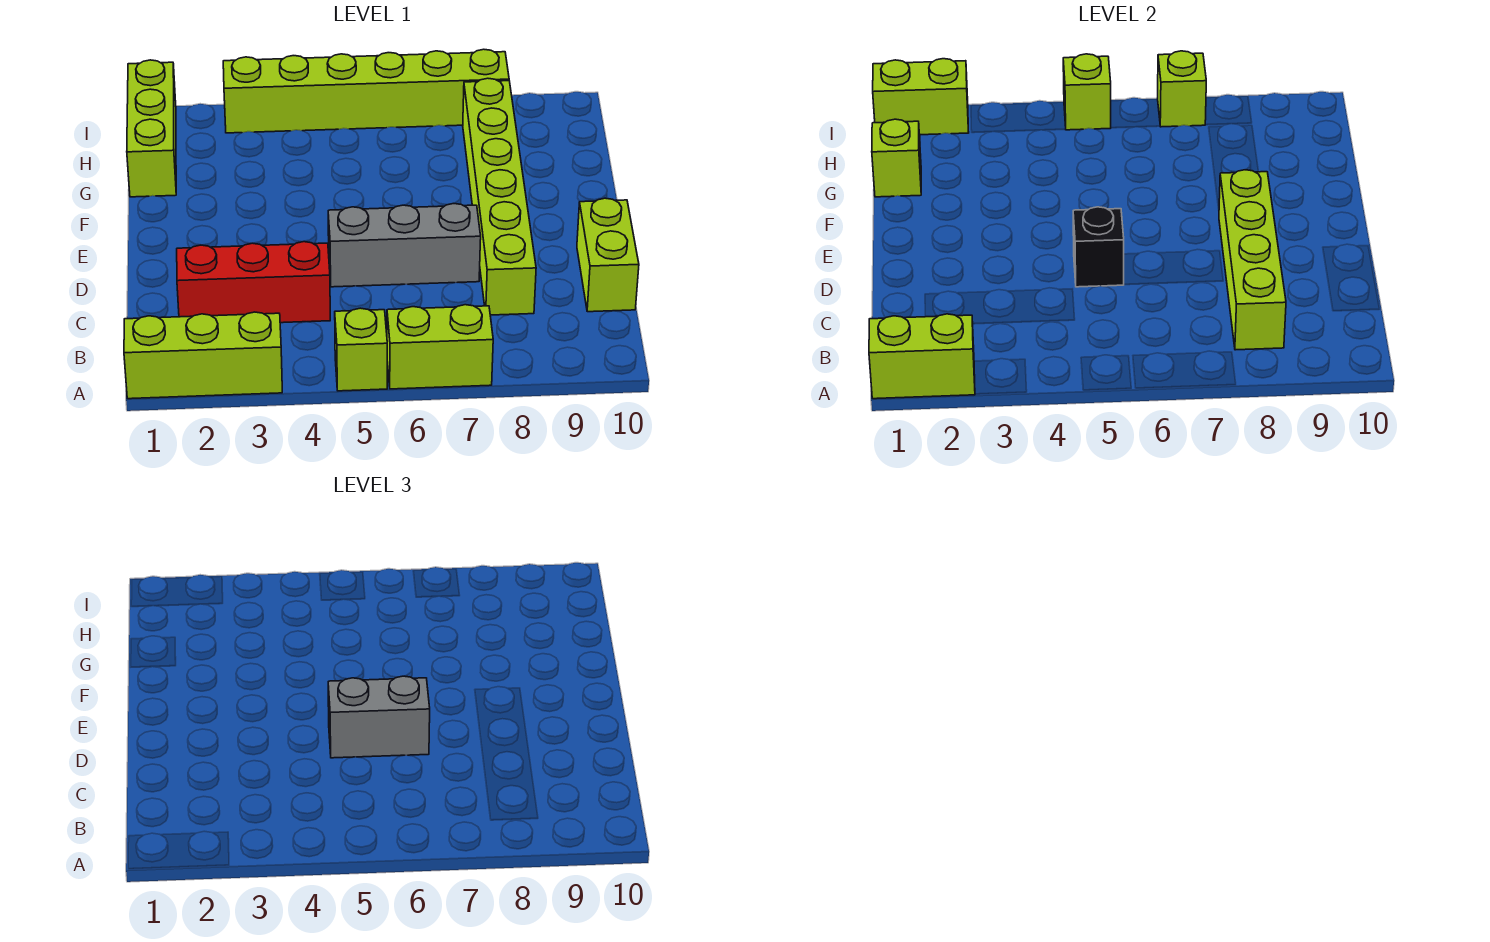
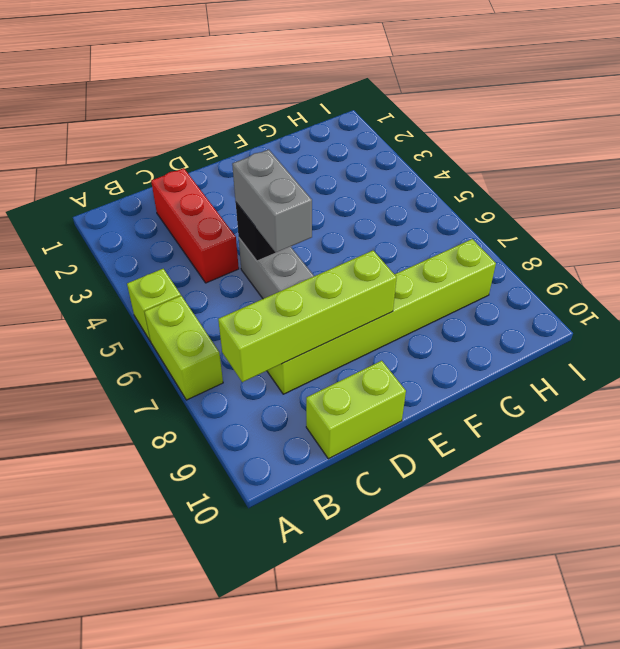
none -> lime 1x3 brick [124,312,282,399]
none -> lime 1x3 brick [127,60,176,197]
none -> lime 1x6 brick [223,49,509,133]

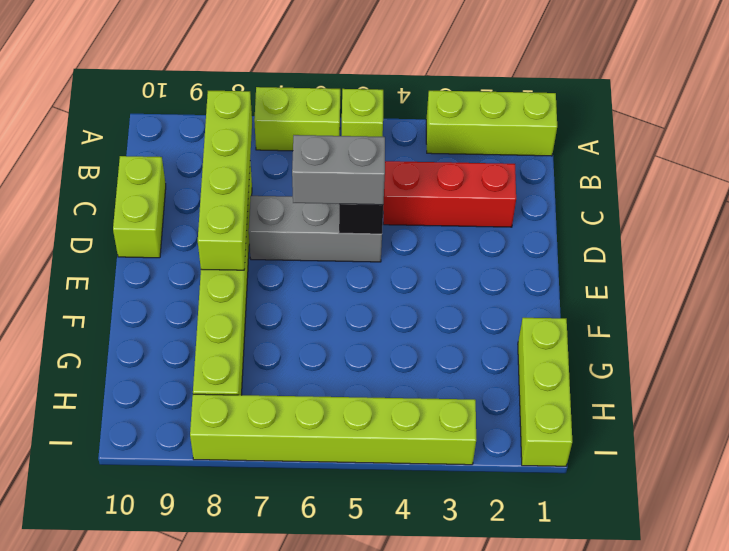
none -> lime 1x2 brick [869,314,975,399]
none -> lime 1x1 brick [872,119,921,197]
none -> lime 1x2 brick [873,59,969,135]

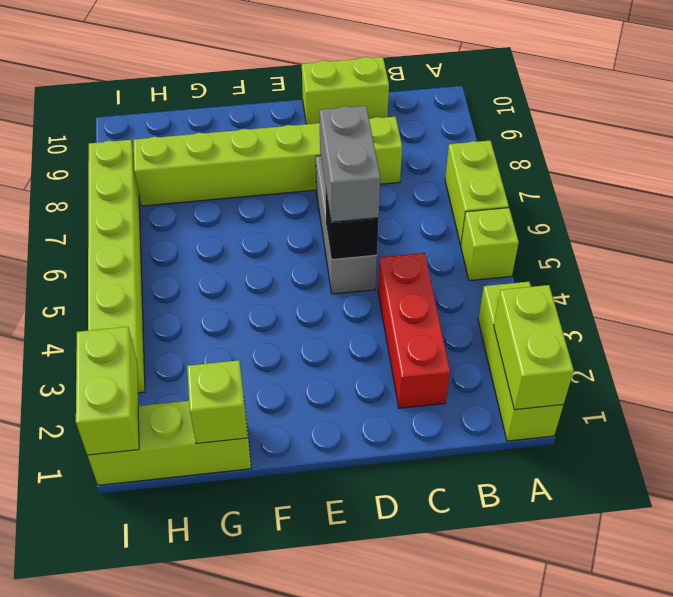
none -> lime 1x4 brick [1219,170,1286,350]
none -> lime 1x1 brick [1063,54,1111,130]
none -> lime 1x1 brick [1158,51,1206,127]

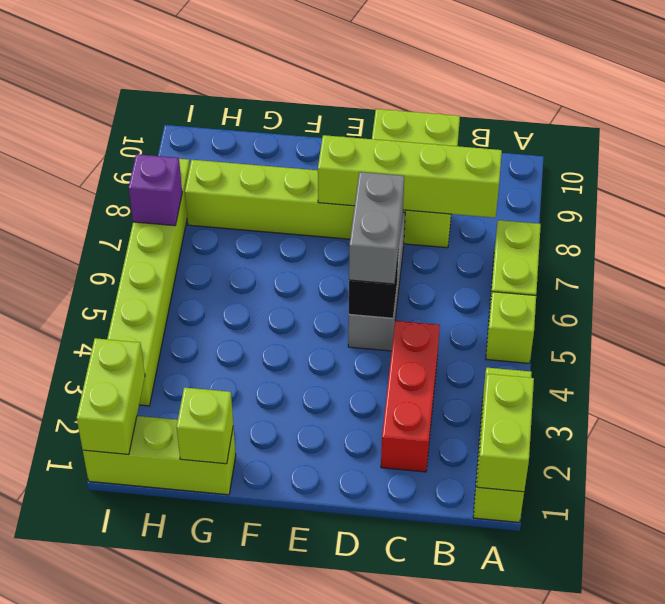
purple 1x1 brick [129,154,182,226] -> lime 1x1 brick [1158,51,1206,127]
none -> lime 1x1 brick [1063,54,1111,130]

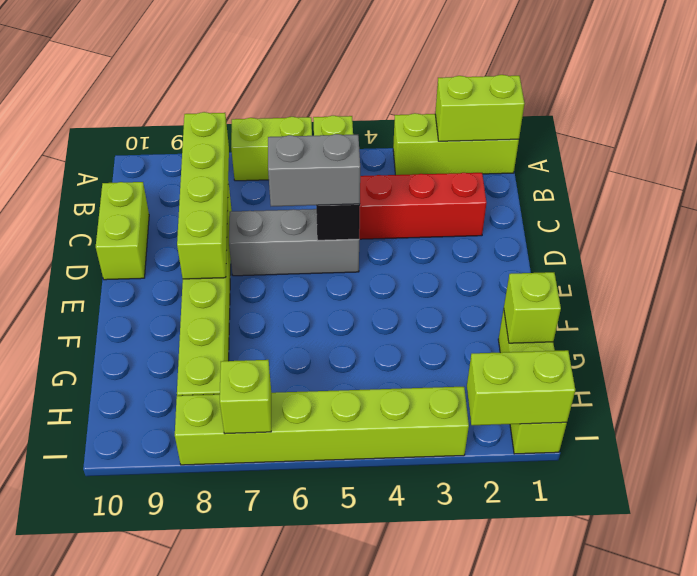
none -> lime 1x1 brick [1063,54,1111,130]

